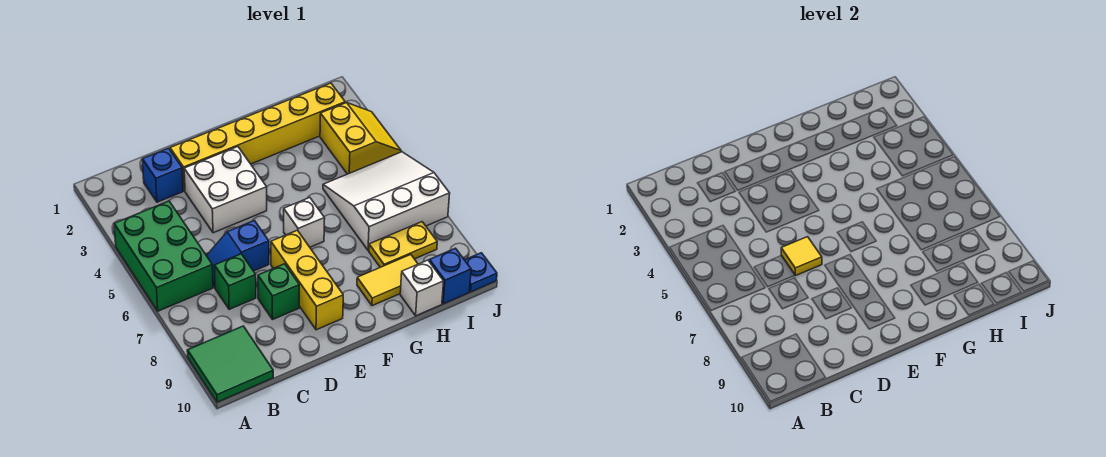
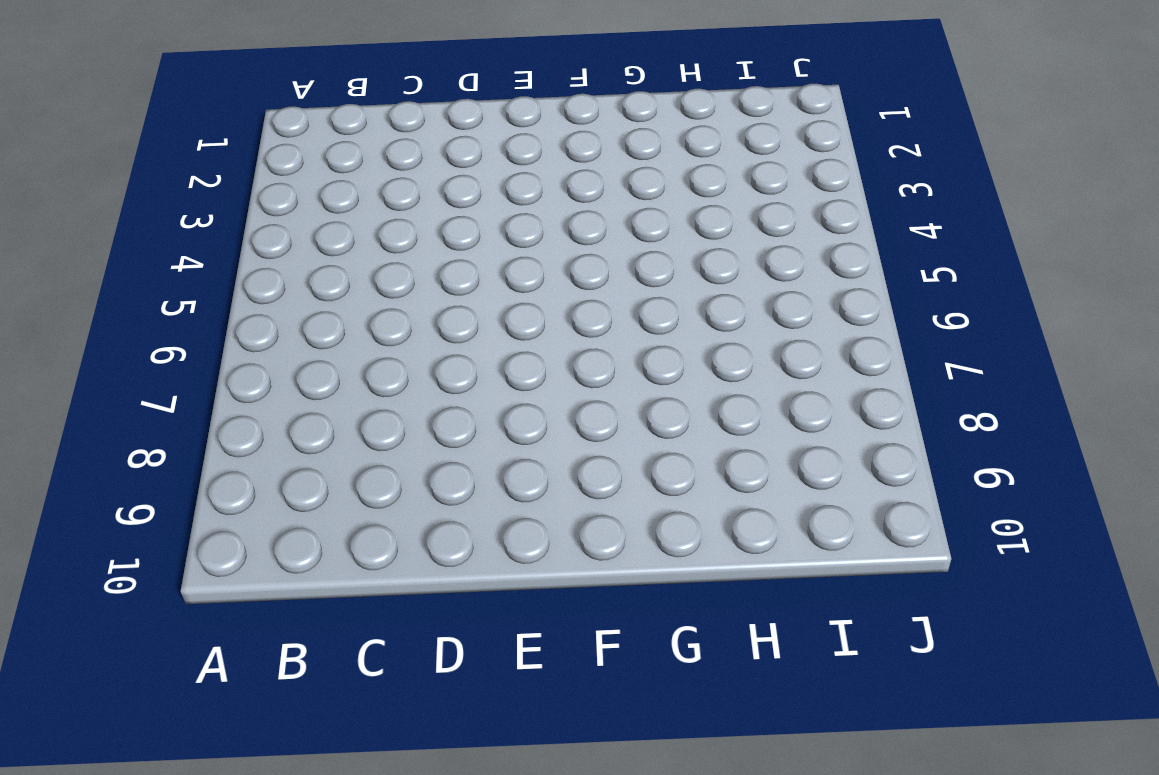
none -> green 2x3 brick [114,201,213,311]
none -> green 2x2 tile [187,326,273,402]
none -> blue 1x1 brick [142,148,183,202]

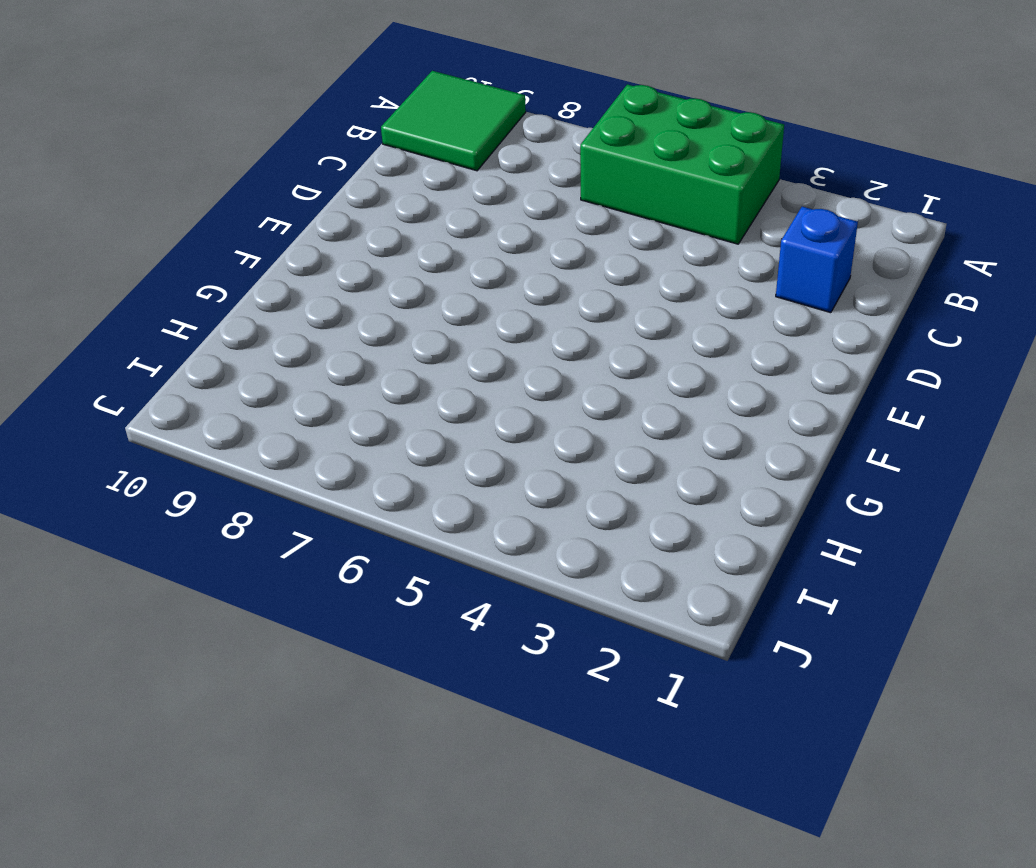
none -> blue 1x2 slope [206,221,269,287]
none -> green 1x1 brick [214,254,256,309]
none -> yellow 1x6 brick [170,83,345,191]

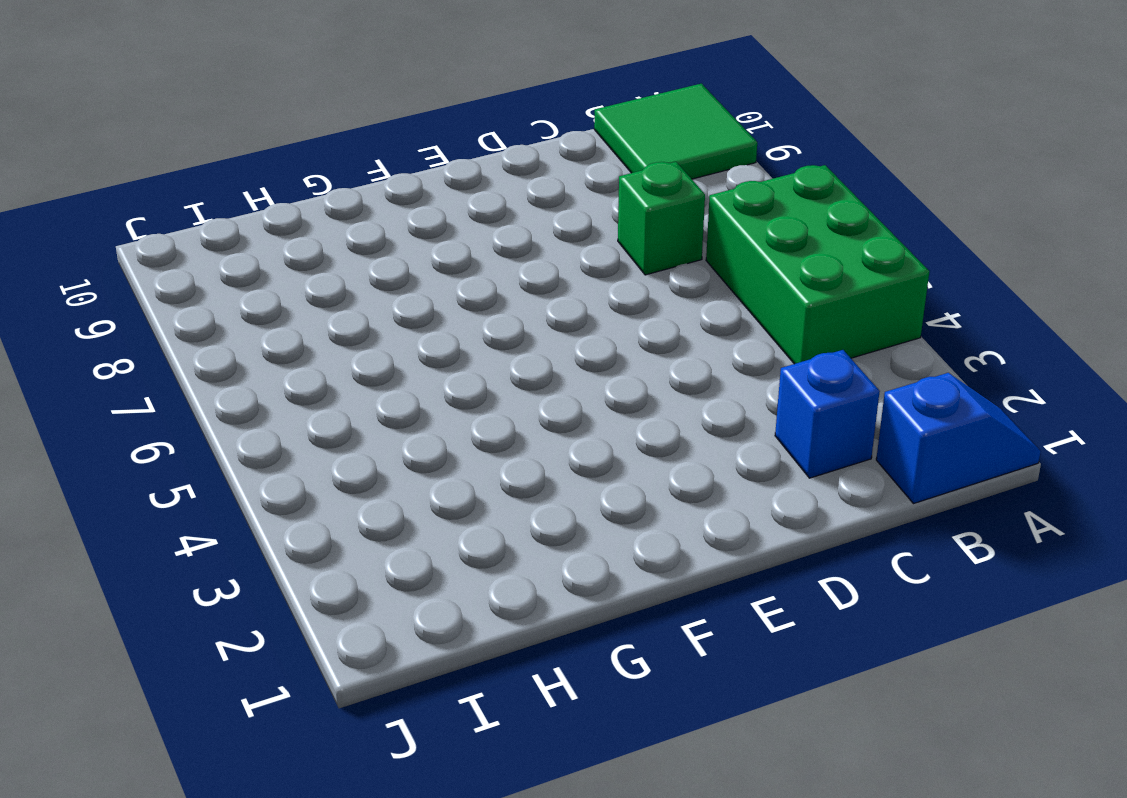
blue 1x2 slope [876,373,1041,503] -> blue 1x2 slope moved to [206,221,269,287]
none -> yellow 1x6 brick [170,83,345,191]
none -> white 2x2 brick [184,147,267,233]
none -> green 1x1 brick [258,264,299,319]

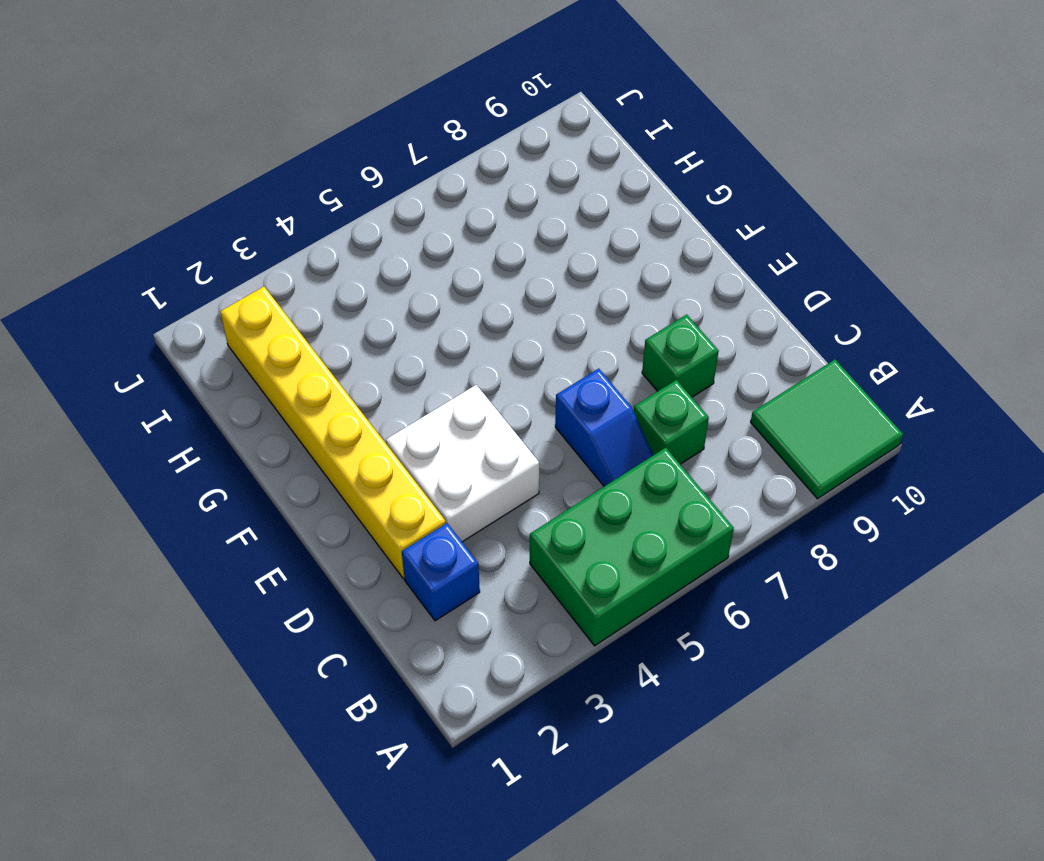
none -> yellow 1x3 brick [271,230,343,330]
none -> white 1x1 brick [284,198,325,247]
none -> yellow 1x2 tile [357,255,418,306]

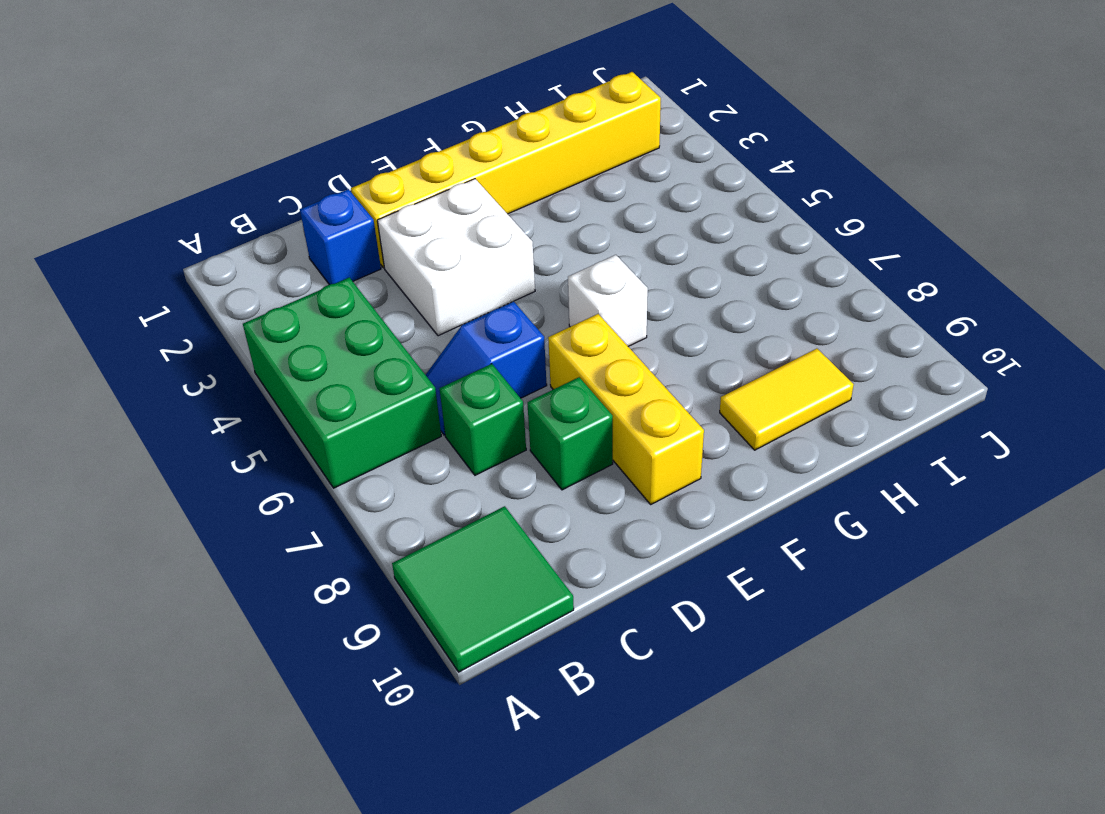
none -> white 3x3 slope [323,152,450,250]
none -> yellow 1x2 plate [369,222,437,267]
none -> white 1x1 brick [400,260,444,316]

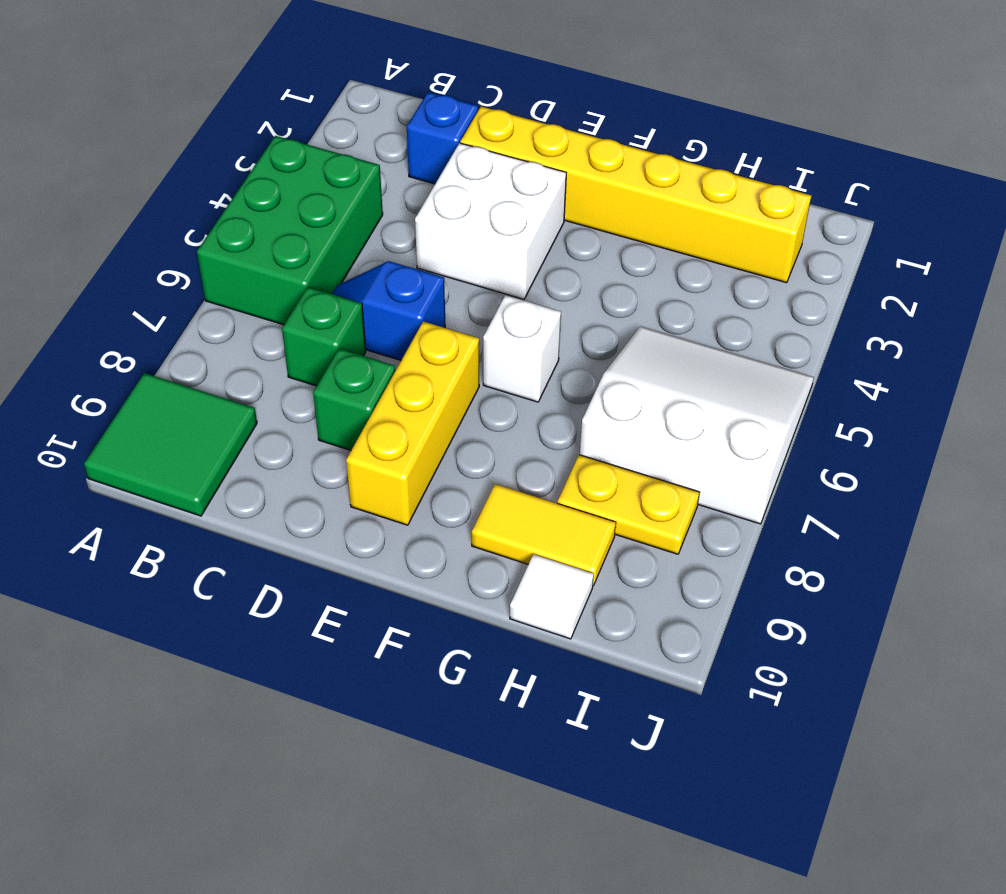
white 1x1 tile [510,554,594,639] -> white 1x1 brick [400,260,444,316]
none -> yellow 2x2 slope [320,103,401,174]
none -> blue 1x1 brick [429,248,471,304]
none -> blue 1x1 plate [465,253,497,292]

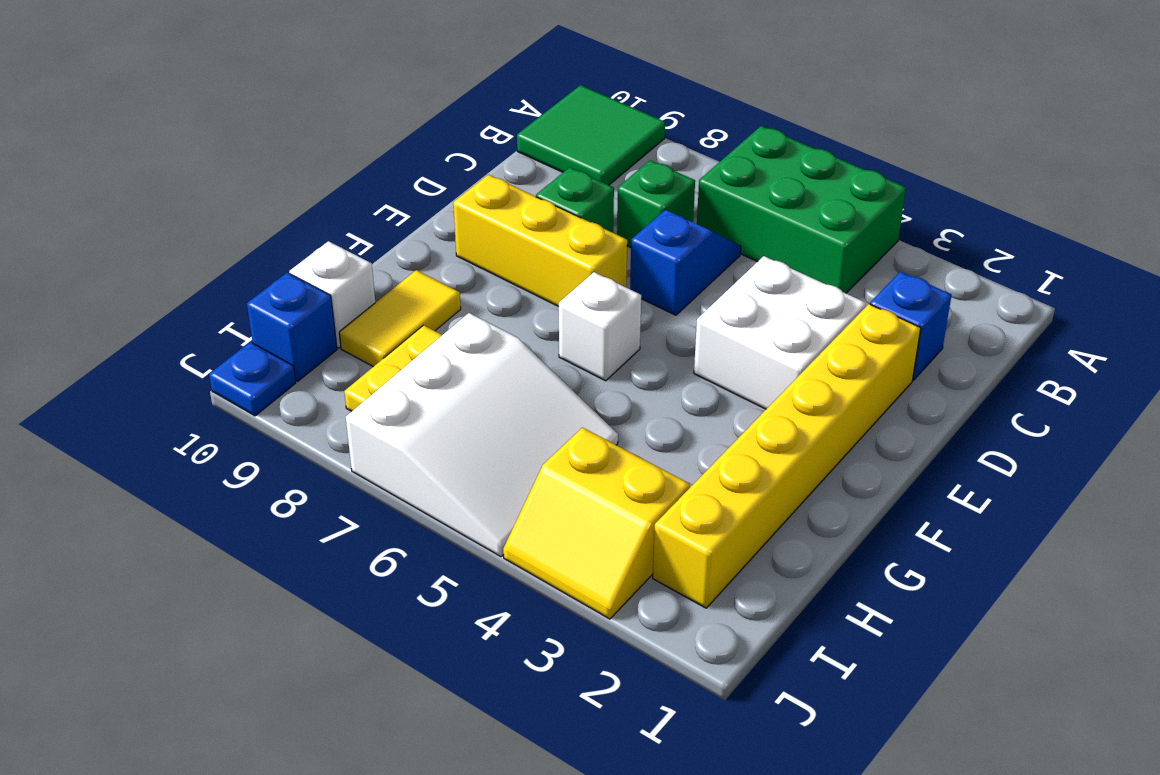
none -> yellow 1x1 tile [781,237,822,276]

